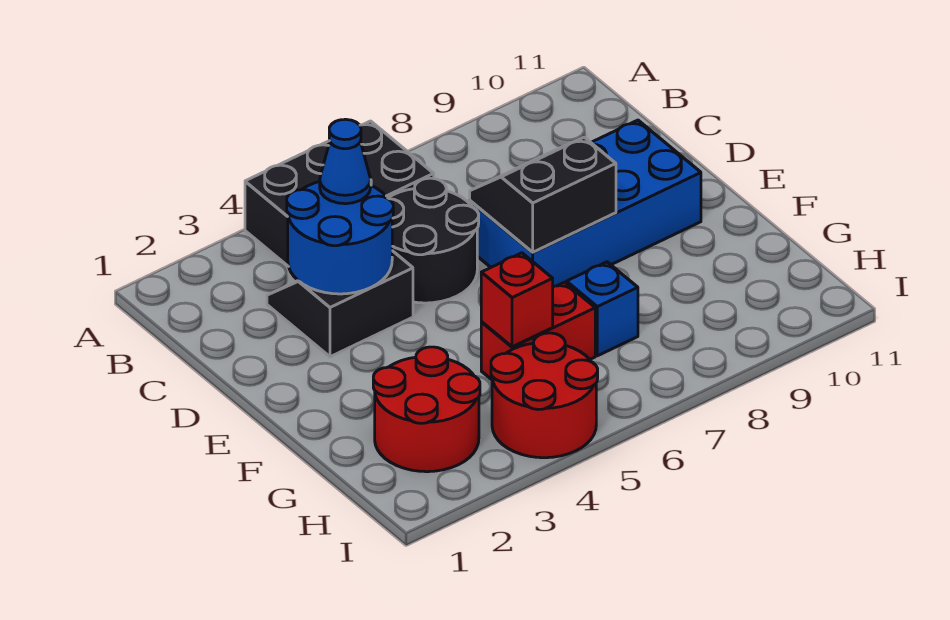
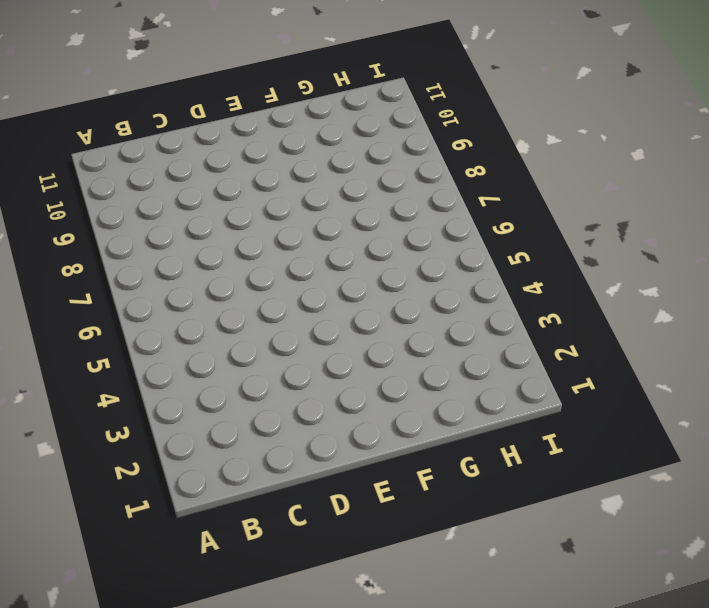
none -> black 2x3 brick [245,121,434,267]
none -> black 2x2 slope [267,251,413,357]
none -> black 2x2 round brick [388,178,479,303]

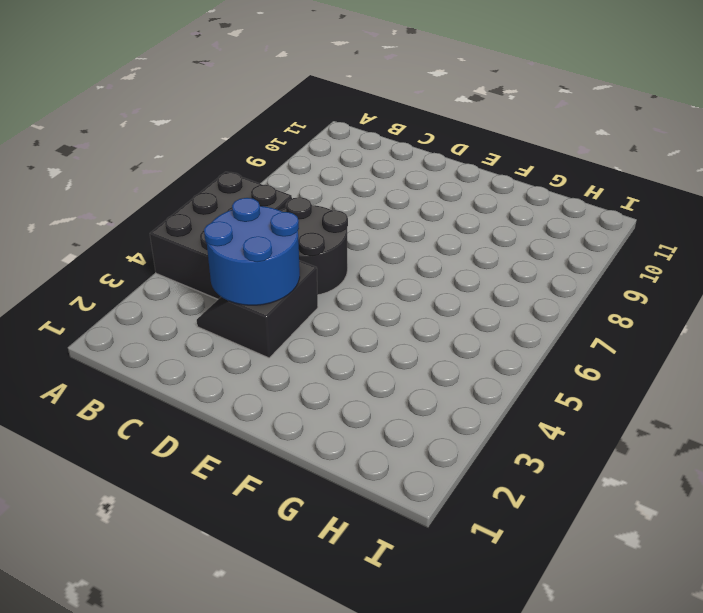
none -> blue 2x4 brick [470,120,701,287]
none -> red 2x2 round brick [373,347,480,472]
none -> red 1x2 brick [481,282,595,380]

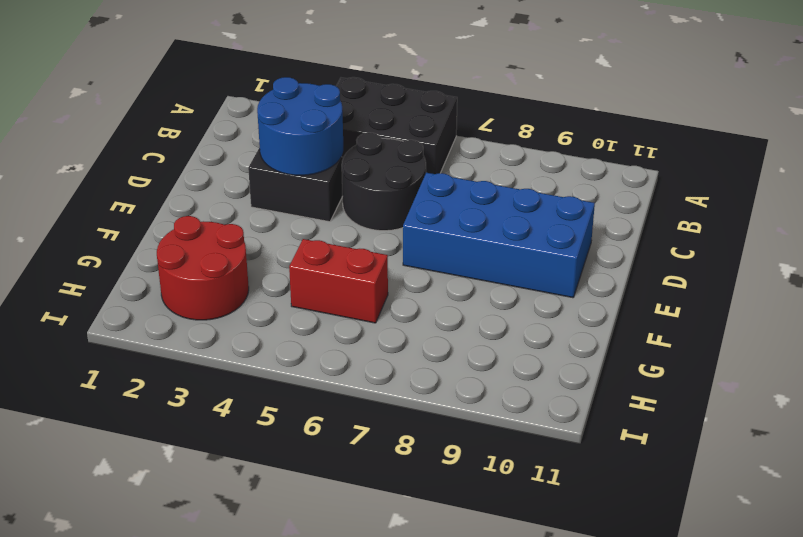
none -> blue 1x1 brick [567,262,638,356]
none -> red 2x2 round brick [491,333,598,458]
none -> black 2x2 slope [470,137,616,252]

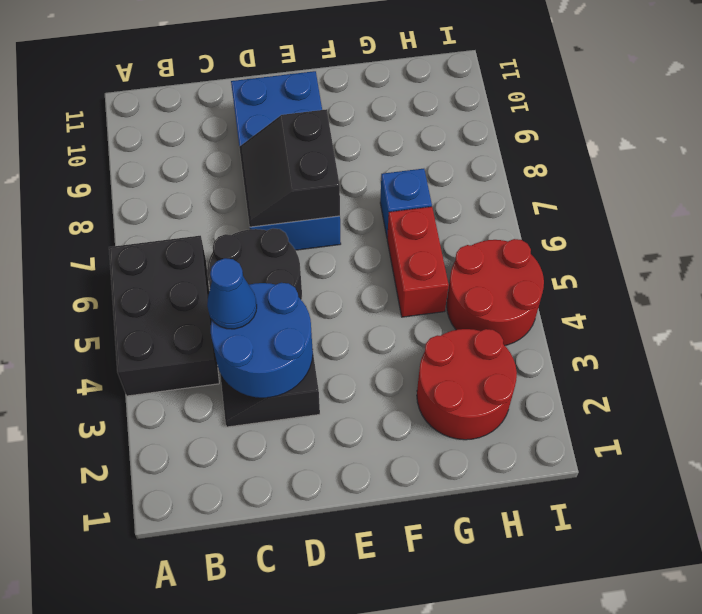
none -> red 1x1 brick [481,253,553,347]

